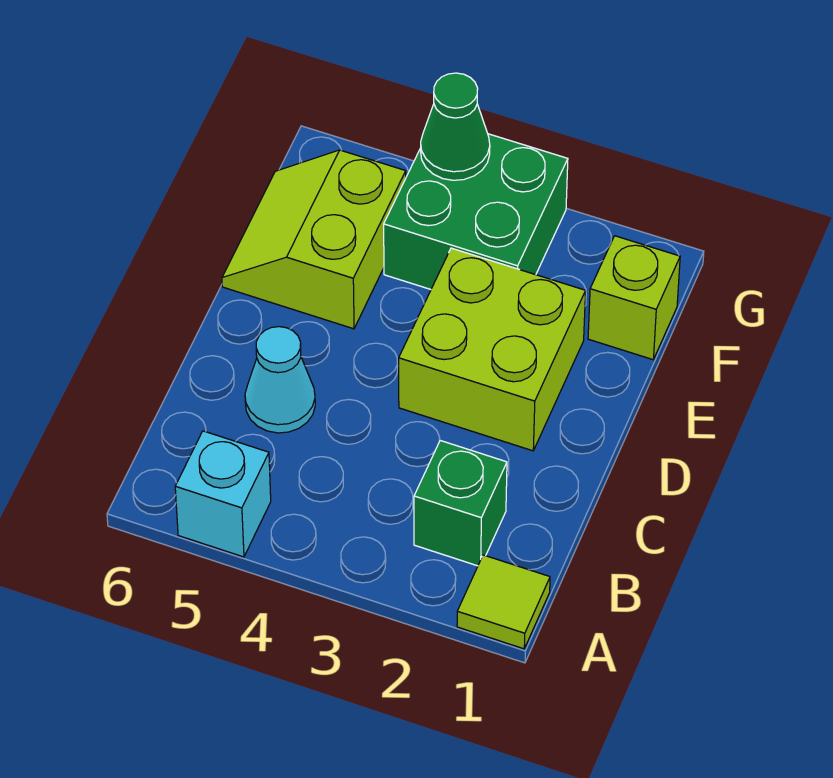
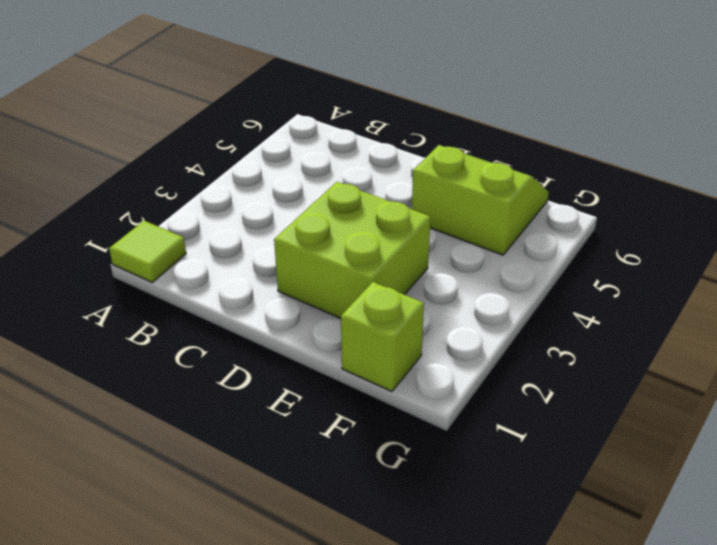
none -> cyan 1x1 brick [175,431,271,557]
none -> green 1x1 brick [414,441,507,566]

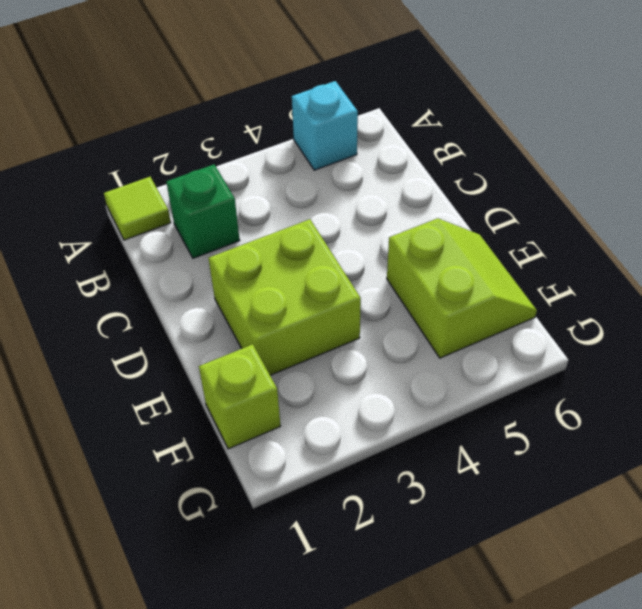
none -> cyan 1x1 cone [245,327,315,433]
none -> green 2x2 brick [384,134,568,289]

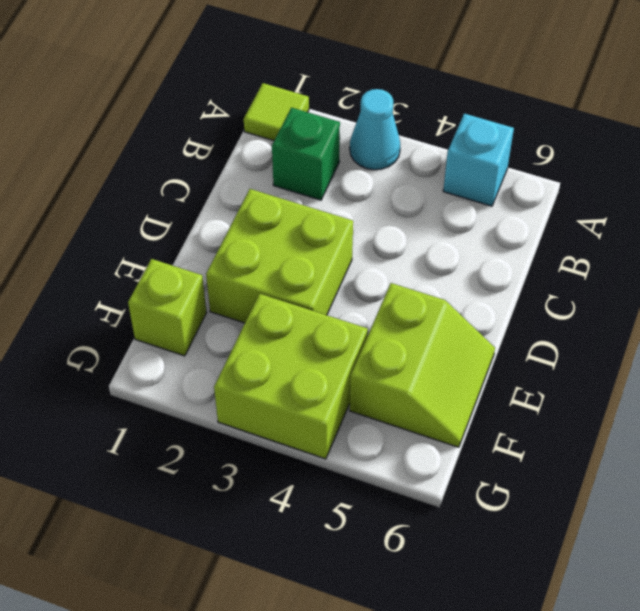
cyan 1x1 cone [350,89,400,170] -> cyan 1x1 cone moved to [245,327,315,433]
lime 2x2 brick [214,294,368,459] -> green 2x2 brick [384,134,568,289]
none -> green 1x1 cone [421,73,490,180]

